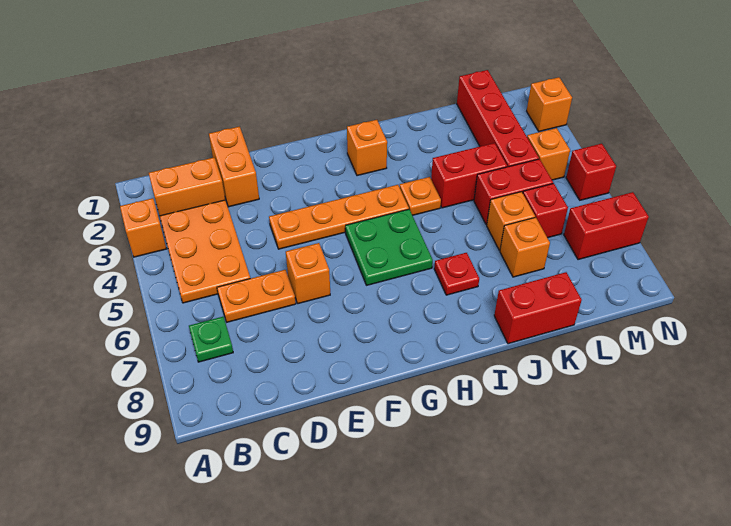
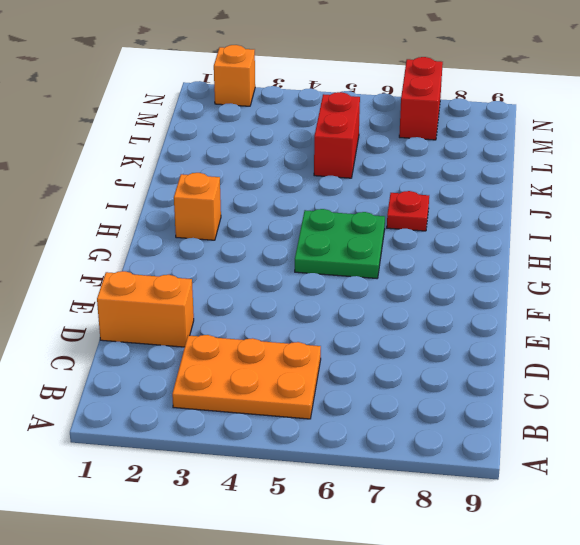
none -> orange 1x1 brick [120,198,166,257]
none -> orange 1x2 brick [149,158,225,216]
none -> green 1x1 plate [189,317,233,362]

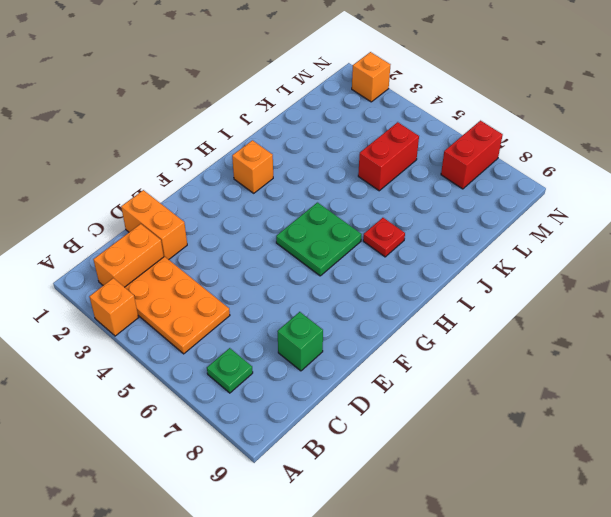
green 1x1 brick [277,312,323,371] -> none
none -> orange 1x2 plate [217,270,296,322]
none -> orange 1x4 plate [269,185,409,249]
none -> orange 1x1 brick [286,243,330,304]

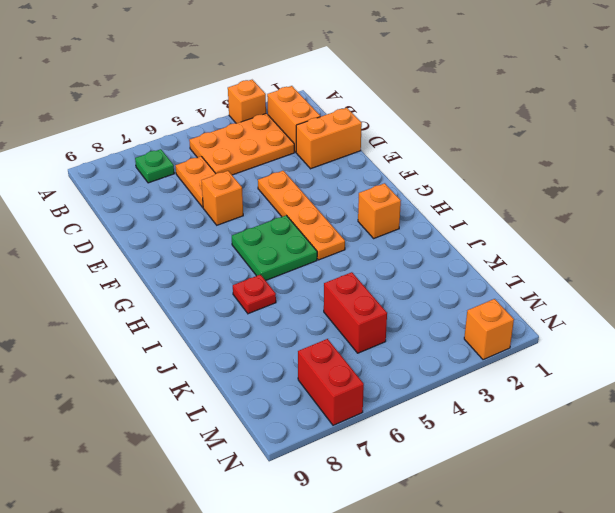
none -> orange 1x1 plate [400,177,441,215]
none -> red 1x2 brick [431,143,507,208]
none -> red 1x2 brick [494,272,582,344]

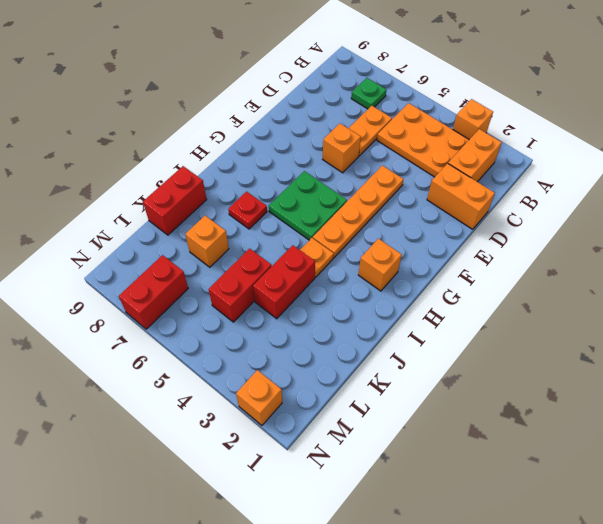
none -> orange 1x1 brick [487,192,535,250]
none -> red 1x4 brick [457,70,539,167]
none -> red 1x1 brick [523,183,568,238]

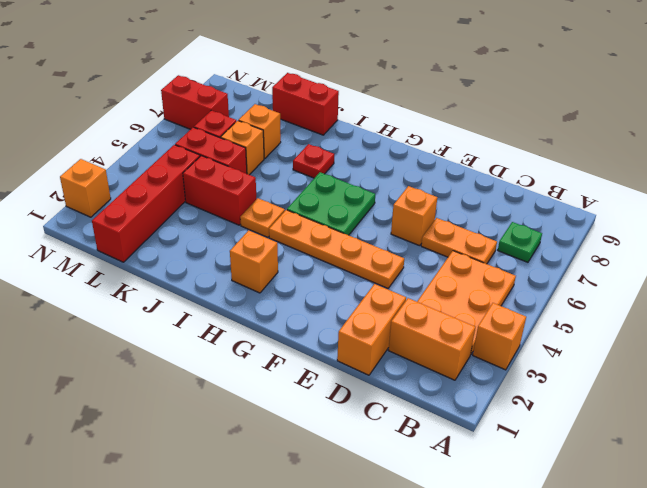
none -> orange 1x1 brick [527,128,570,180]
none -> red 1x1 brick [566,144,616,200]

